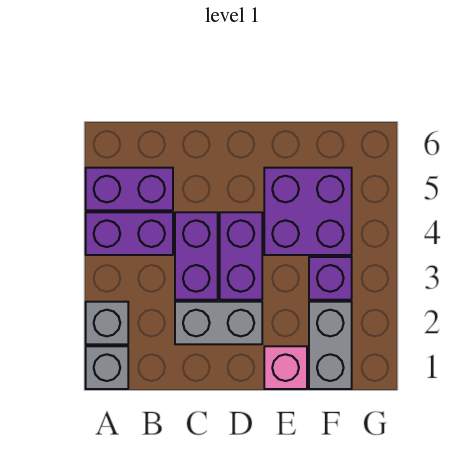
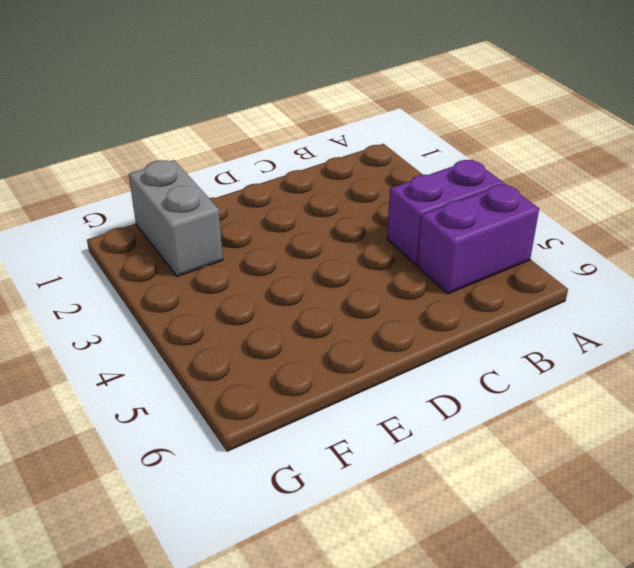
none -> grey 1x1 brick [86,346,128,389]
none -> grey 1x1 brick [86,302,128,344]

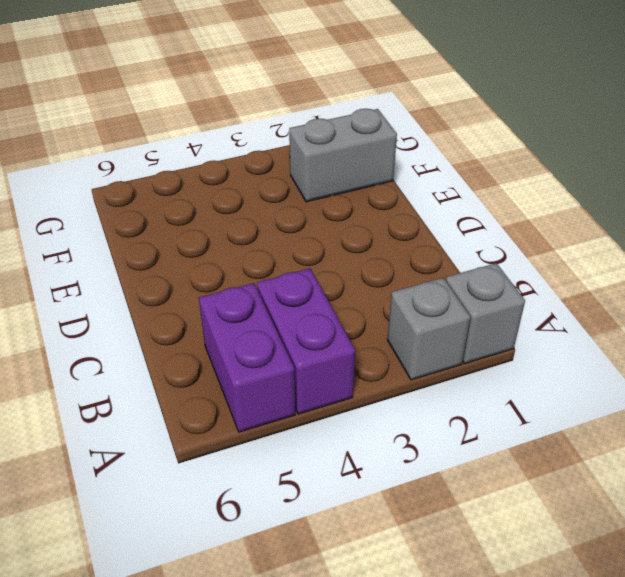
none -> grey 1x2 brick [175,302,262,344]
none -> purple 1x2 brick [175,212,218,300]

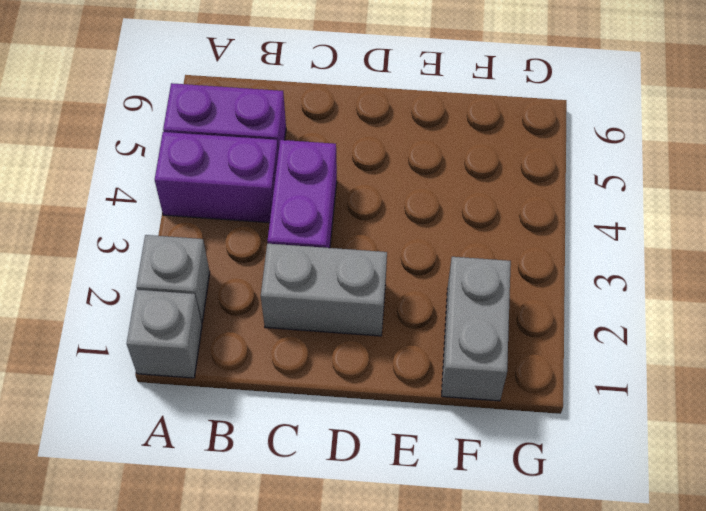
none -> purple 1x2 brick [220,212,262,300]
none -> pink 1x1 brick [264,346,307,389]

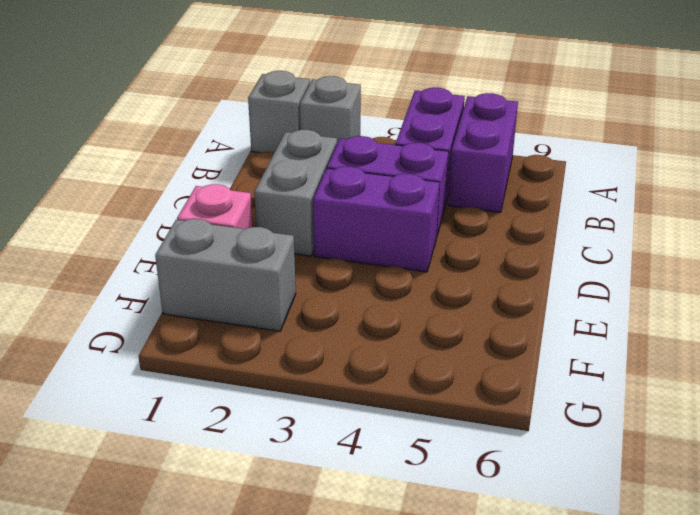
none -> purple 2x2 brick [264,168,352,255]
none -> purple 1x1 brick [309,257,352,300]

